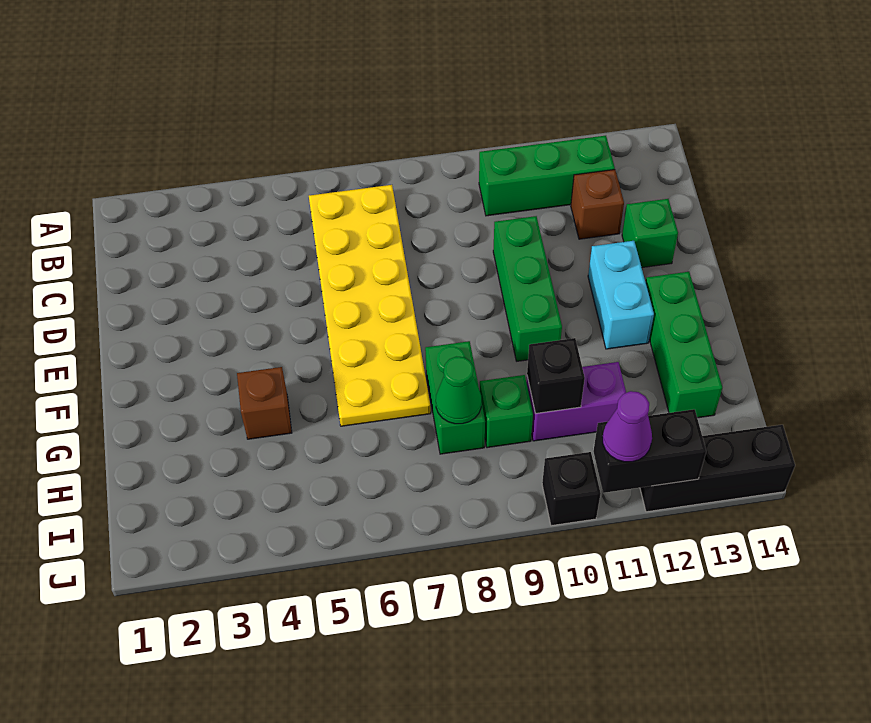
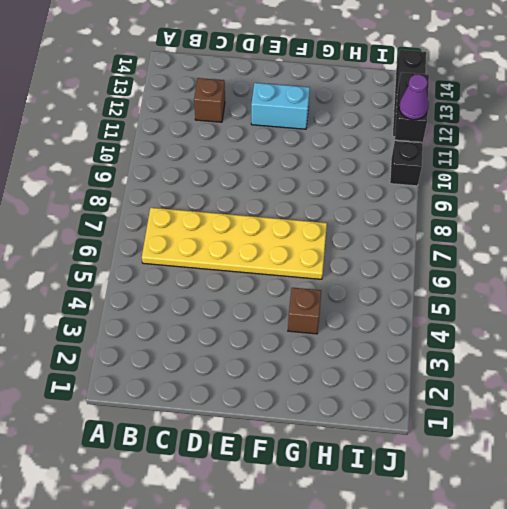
none -> green 1x3 brick [479,136,615,216]
none -> green 1x3 brick [493,216,562,361]
none -> green 1x1 brick [622,199,678,268]

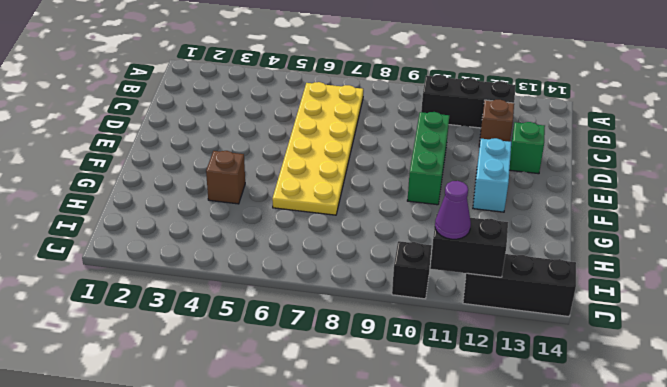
black 1x3 brick [421,75,516,128] -> green 1x3 brick [479,136,615,216]
none -> green 1x3 brick [646,272,722,418]
none -> green 1x2 brick [425,341,485,454]
none -> green 1x1 brick [480,375,533,448]

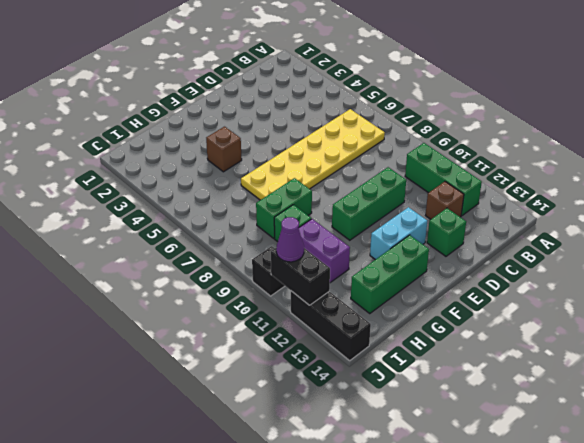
none -> green 1x1 cone [436,357,482,424]
none -> black 1x1 brick [527,338,585,414]

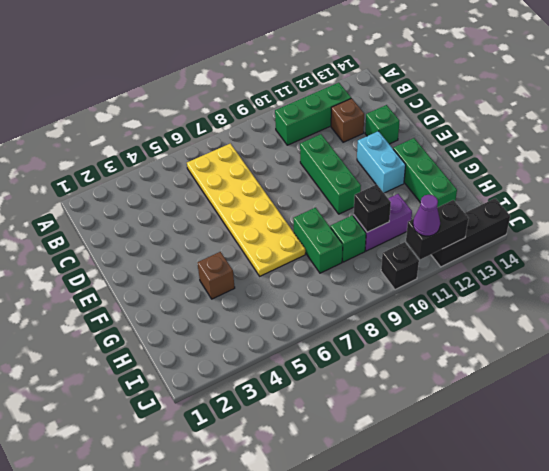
none -> green 1x1 cone [436,357,482,424]

